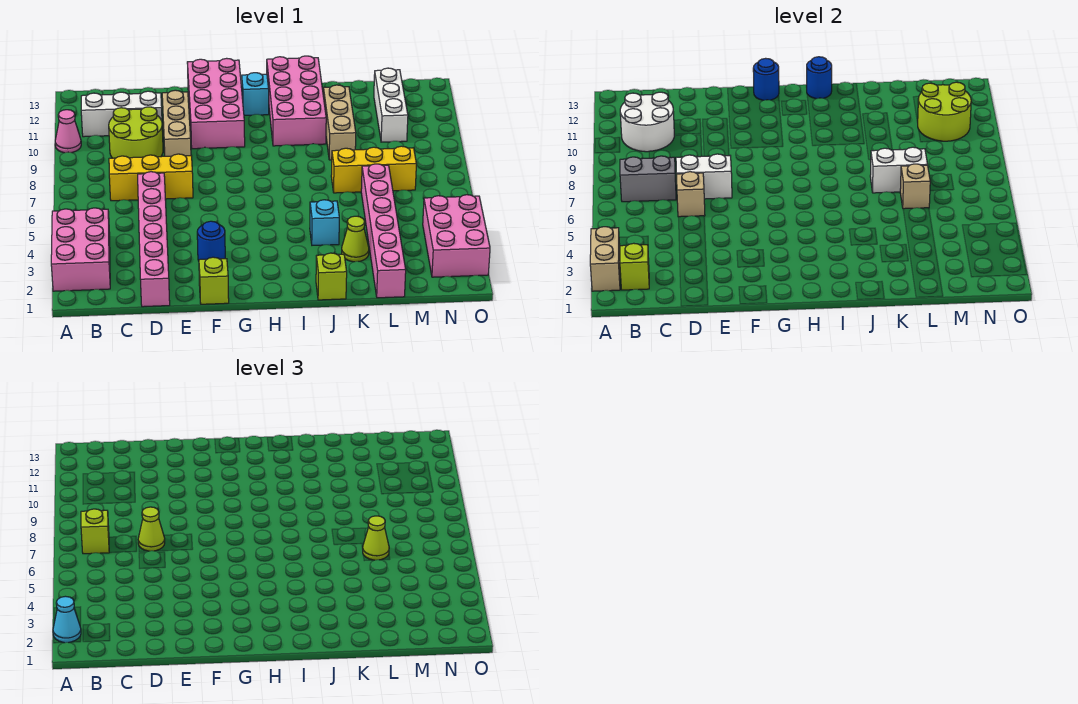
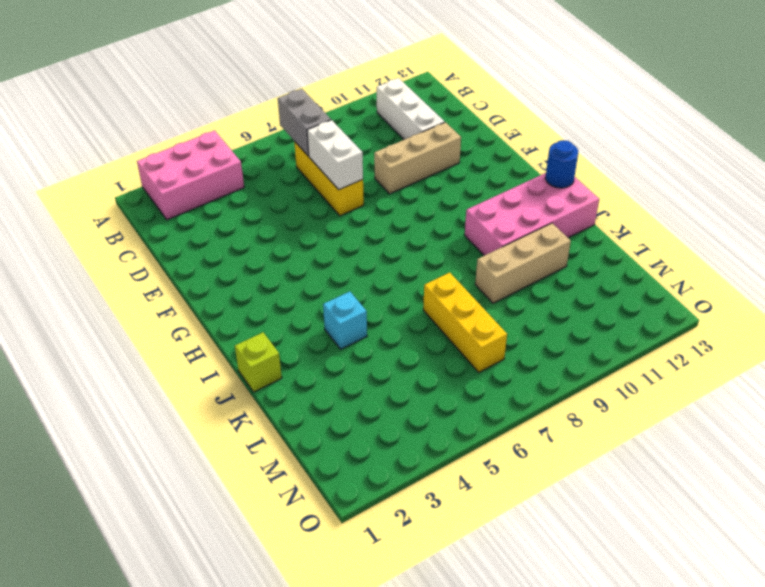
none -> pink 1x1 cone [55,110,81,153]
none -> lime 2x2 round brick [109,107,163,158]
none -> pink 1x6 brick [138,172,170,307]
none -> lime 1x1 brick [199,257,229,304]

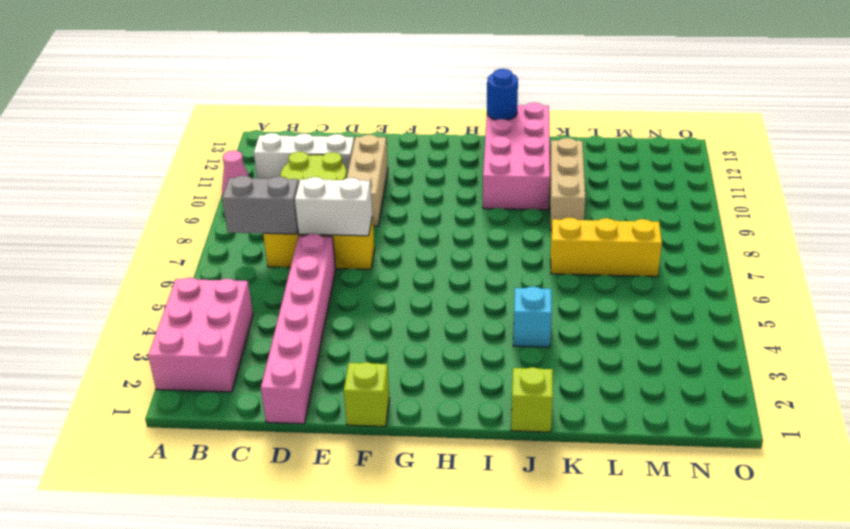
none -> blue 1x1 round brick [197,221,225,261]
none -> pink 2x4 brick [187,58,245,149]
none -> cyan 1x1 brick [241,73,269,115]
none -> lime 1x1 cone [342,216,369,262]

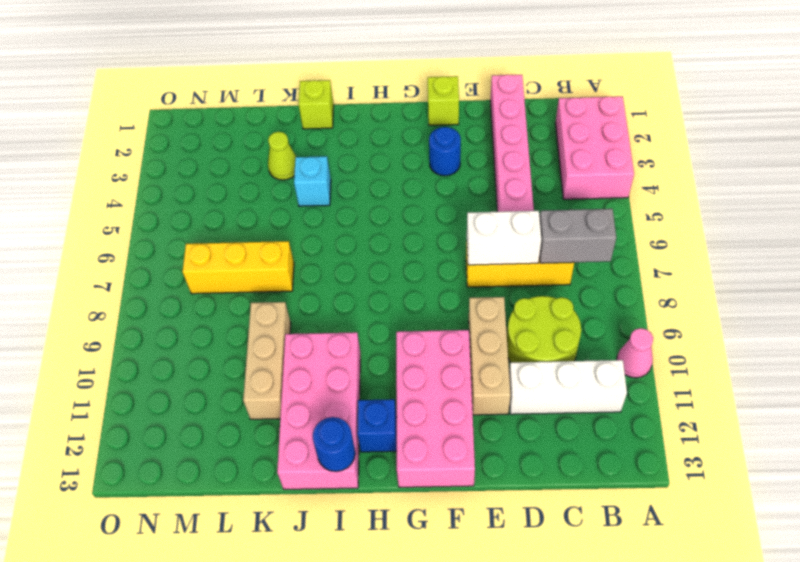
blue 1x1 brick [357,399,397,452] -> cyan 1x1 brick [241,73,269,115]
none -> pink 1x6 brick [361,164,406,298]
none -> white 1x3 brick [374,68,408,142]
none -> pink 2x3 brick [423,194,490,277]
none -> tan 1x2 brick [590,227,620,291]

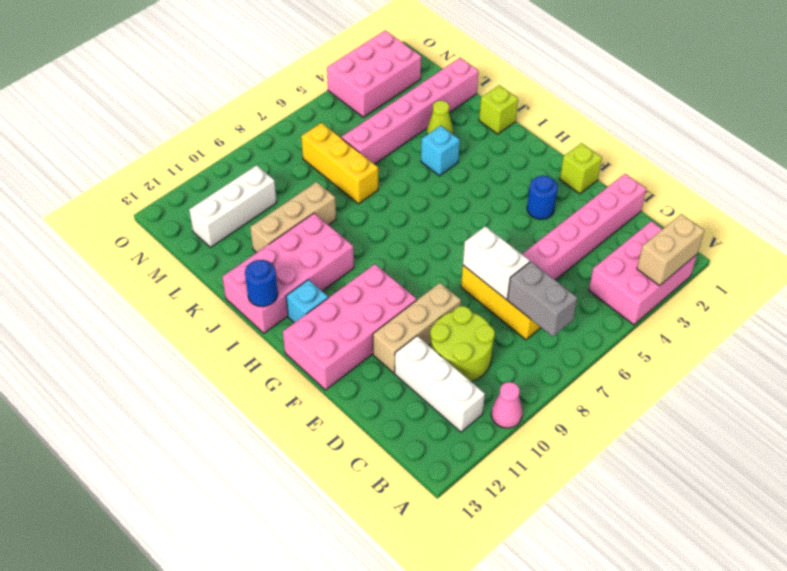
none -> lime 1x1 brick [620,243,649,290]
none -> white 2x2 round brick [620,92,675,152]
none -> tan 1x1 brick [677,172,705,217]
none -> blue 1x1 round brick [753,58,779,100]

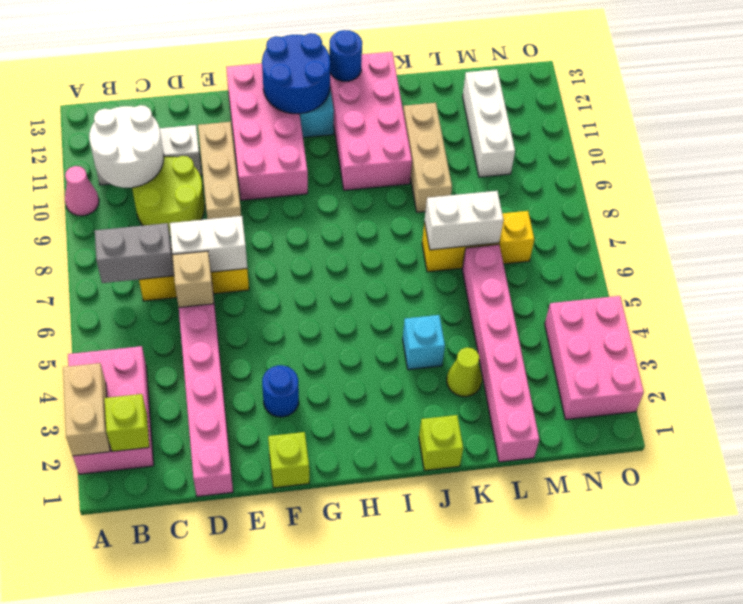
blue 2x2 round brick [262,33,330,114] -> blue 1x1 round brick [753,58,779,100]
none -> tan 1x1 brick [900,164,930,209]
none -> lime 2x2 round brick [917,82,971,141]
none -> cyan 1x1 cone [53,596,81,643]
none -> lime 1x1 brick [81,509,110,554]

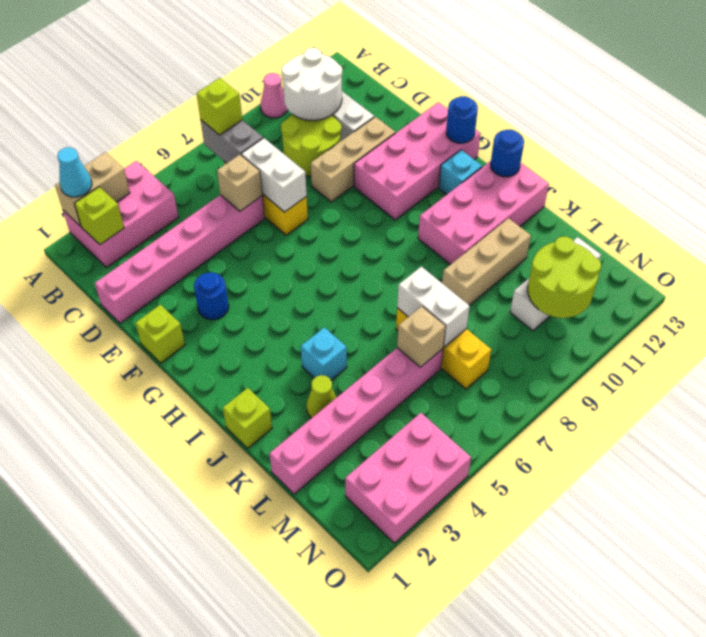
none -> lime 1x1 cone [138,507,165,551]
none -> lime 1x1 cone [363,516,389,560]

